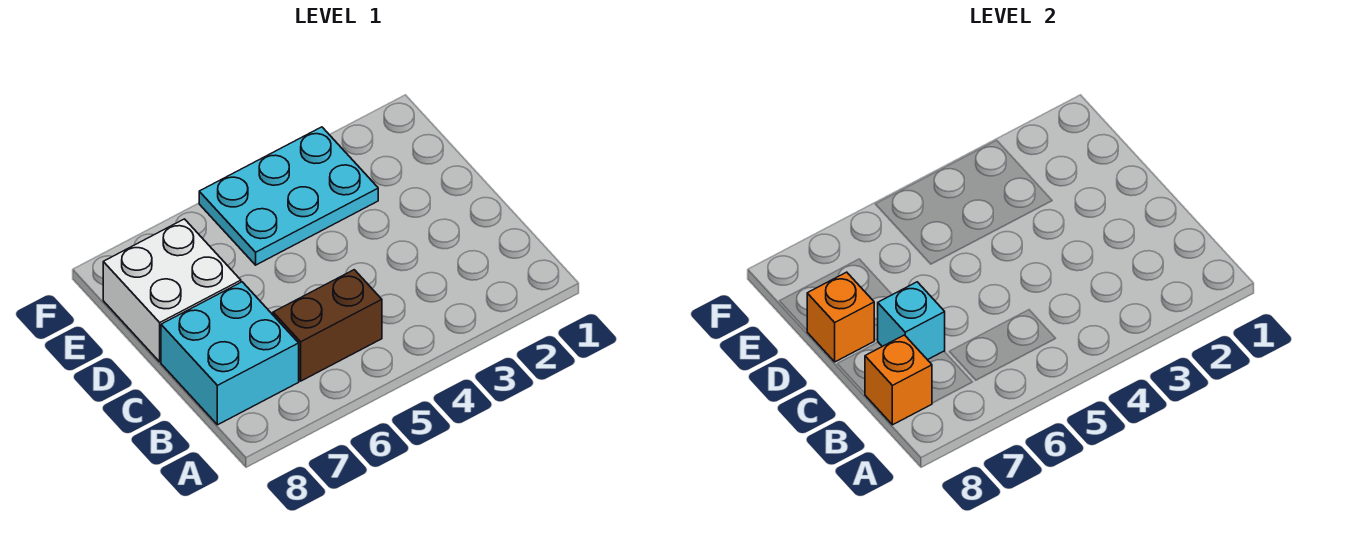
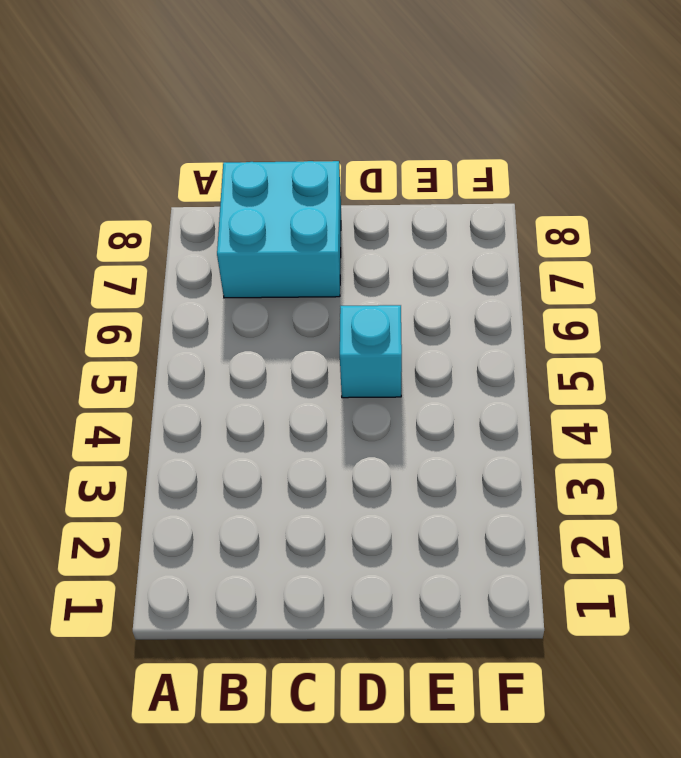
cyan 1x1 brick [340,305,402,398] -> cyan 1x1 brick moved to [878,282,945,360]
none -> brown 1x2 brick [273,270,382,381]
none -> white 2x2 brick [103,219,241,362]

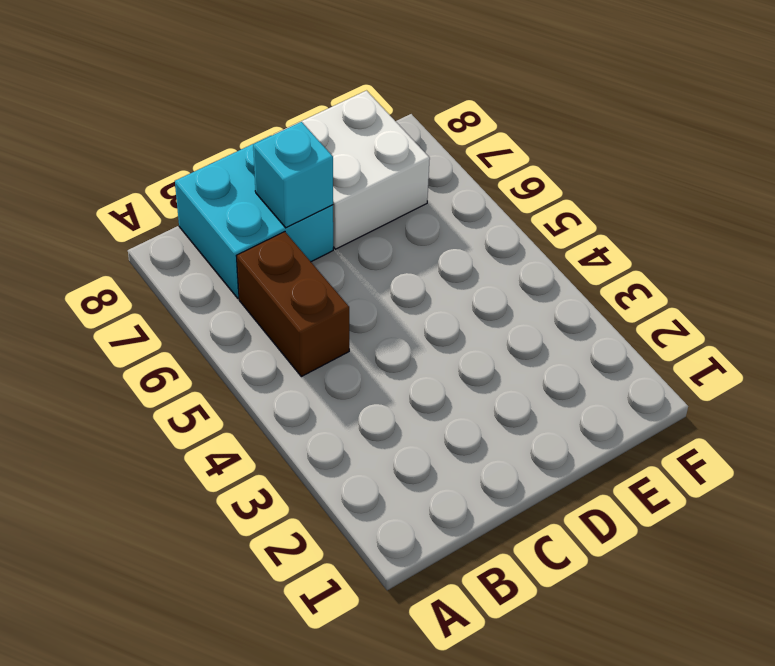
none -> cyan 2x3 plate [199,127,378,265]
none -> orange 1x1 brick [865,335,932,425]

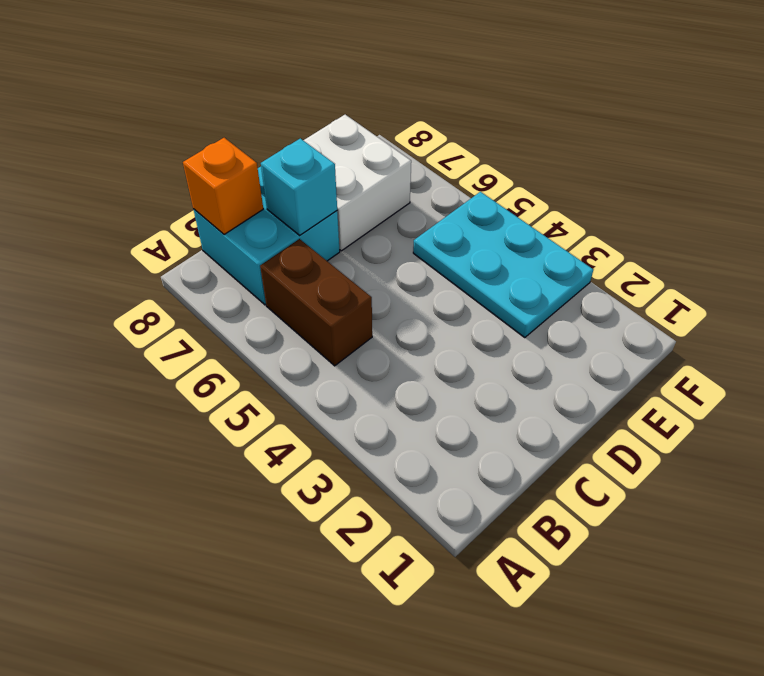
none -> orange 1x1 brick [807,272,874,362]

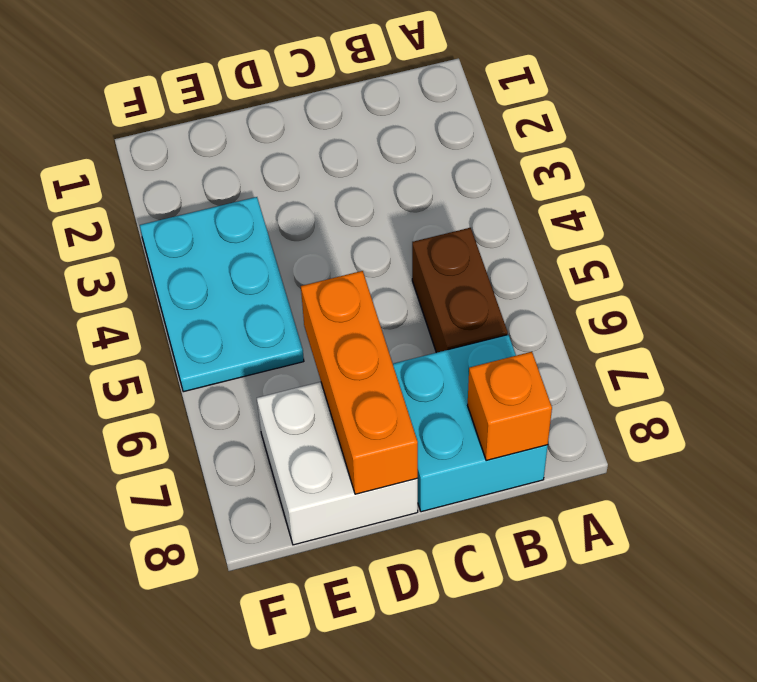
orange 1x3 brick [301,271,418,494] -> orange 1x1 brick [807,272,874,362]
none -> cyan 1x1 brick [878,282,945,360]

